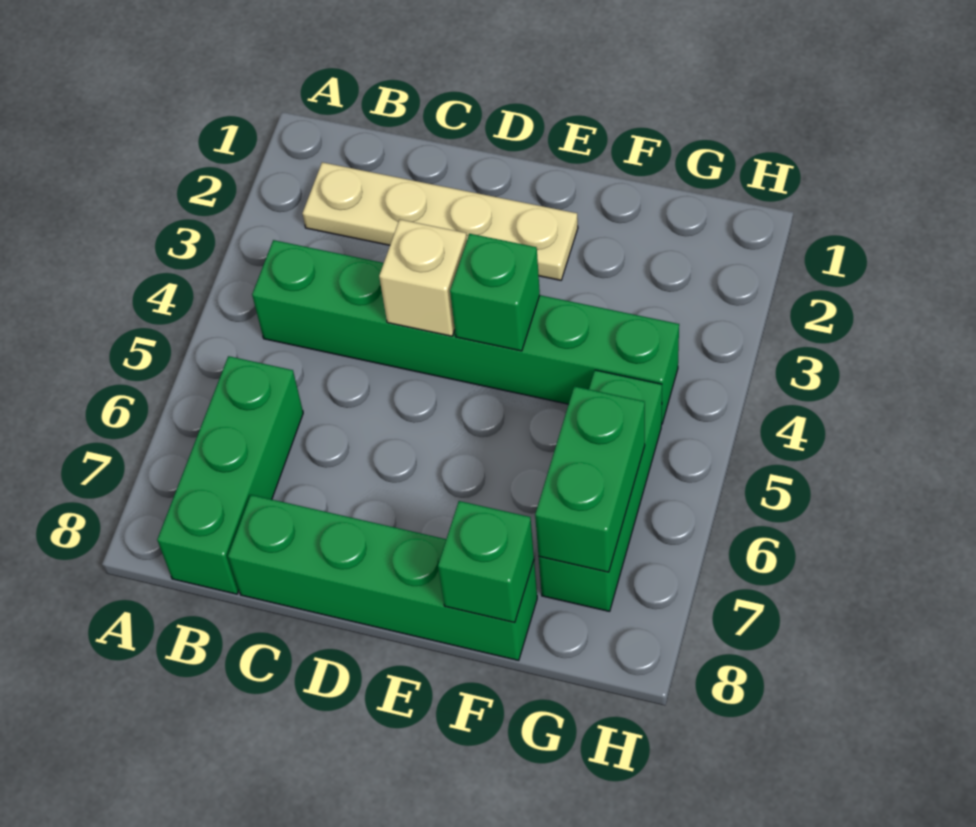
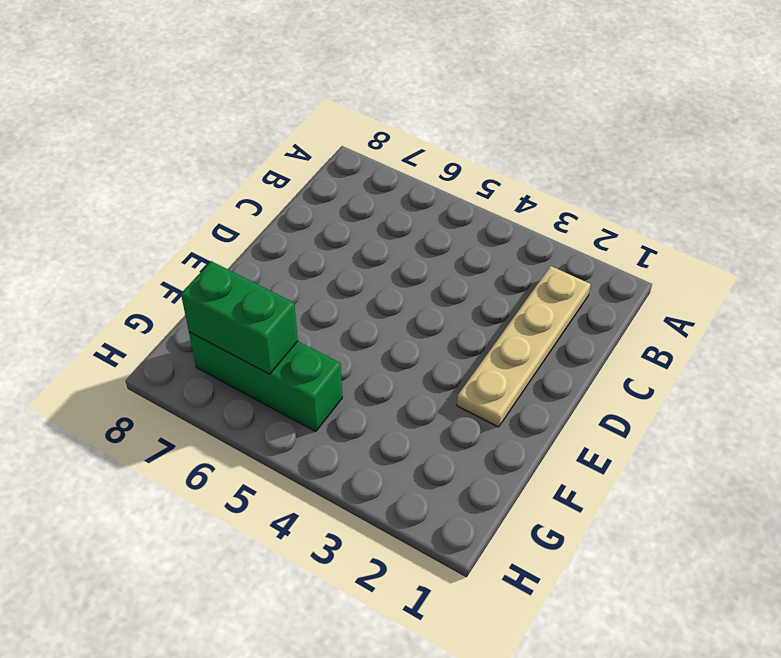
none -> green 1x6 brick [252,240,679,423]
none -> green 1x3 brick [157,356,303,594]

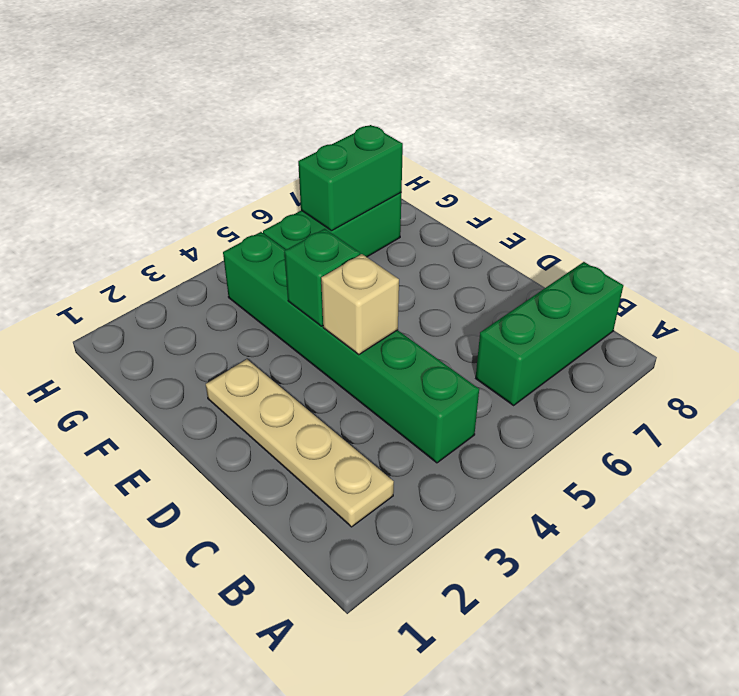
none -> green 1x4 brick [228,495,537,661]
none -> green 1x1 brick [438,501,534,622]

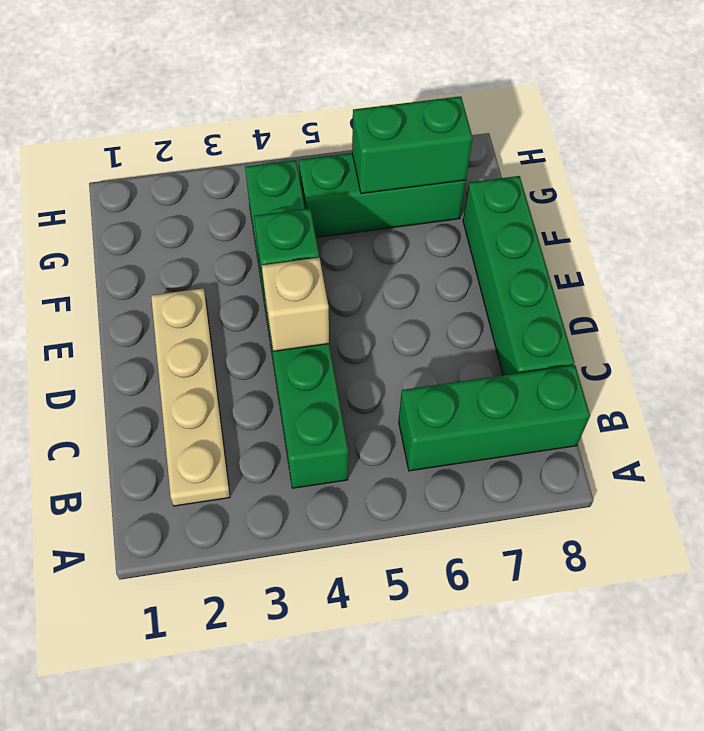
none -> green 1x1 brick [438,501,534,622]

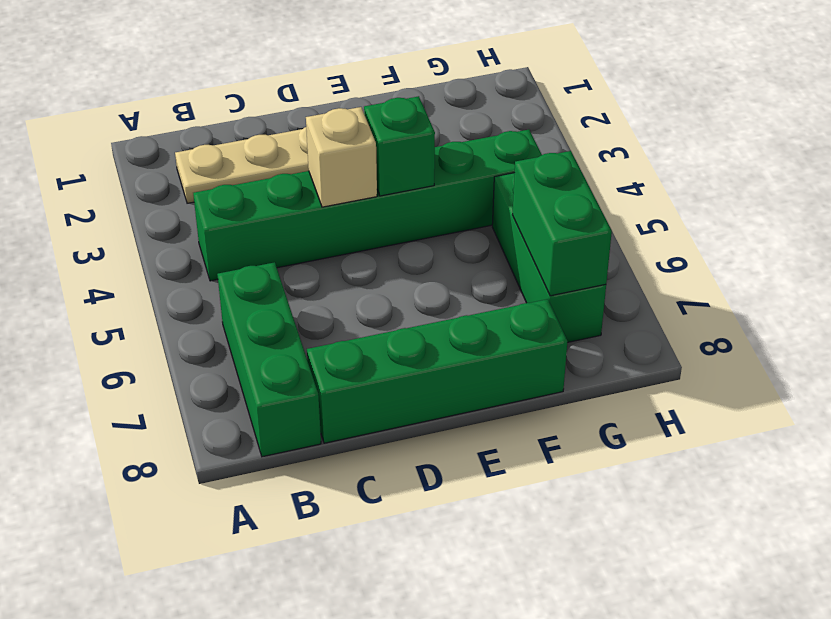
none -> green 1x1 brick [438,501,534,622]

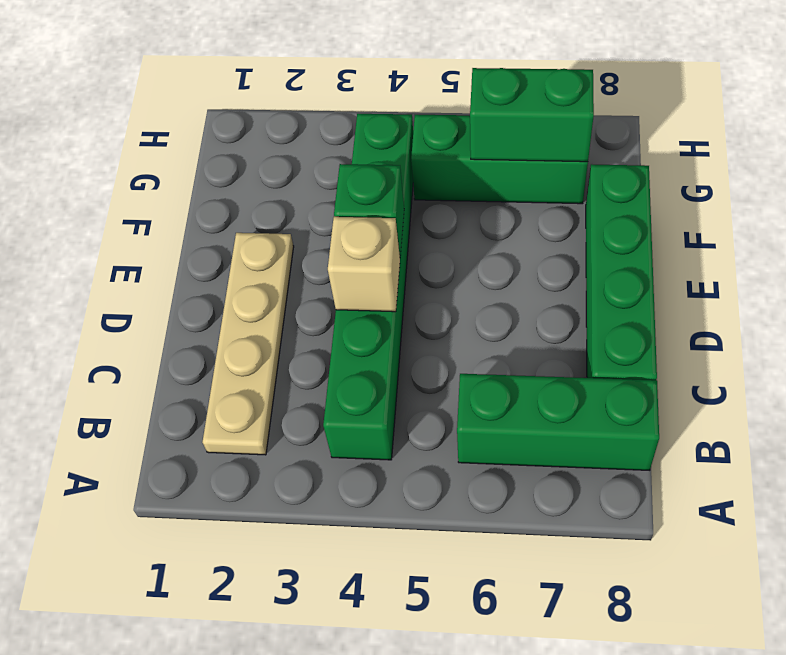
none -> green 1x1 brick [438,501,534,622]

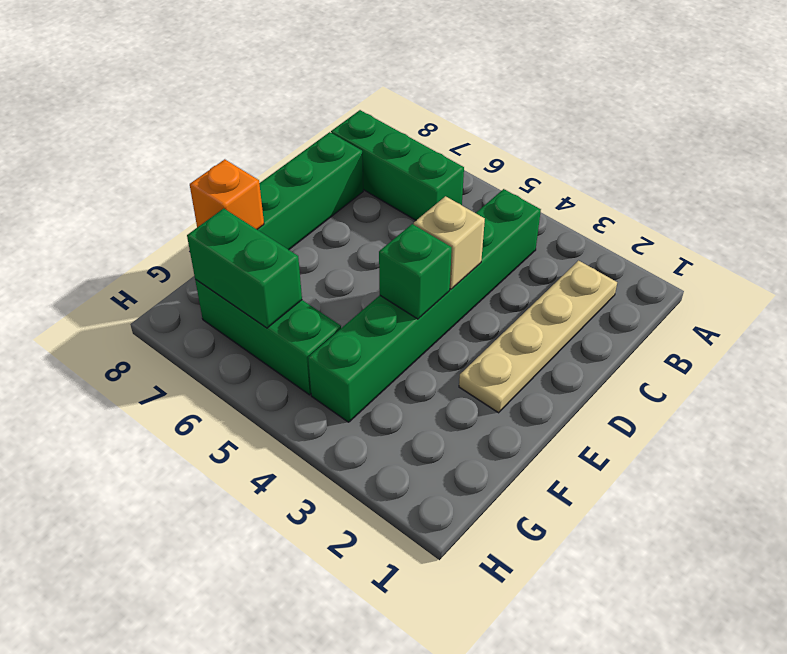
orange 1x1 brick [190,159,264,229] -> green 1x1 brick [438,501,534,622]

